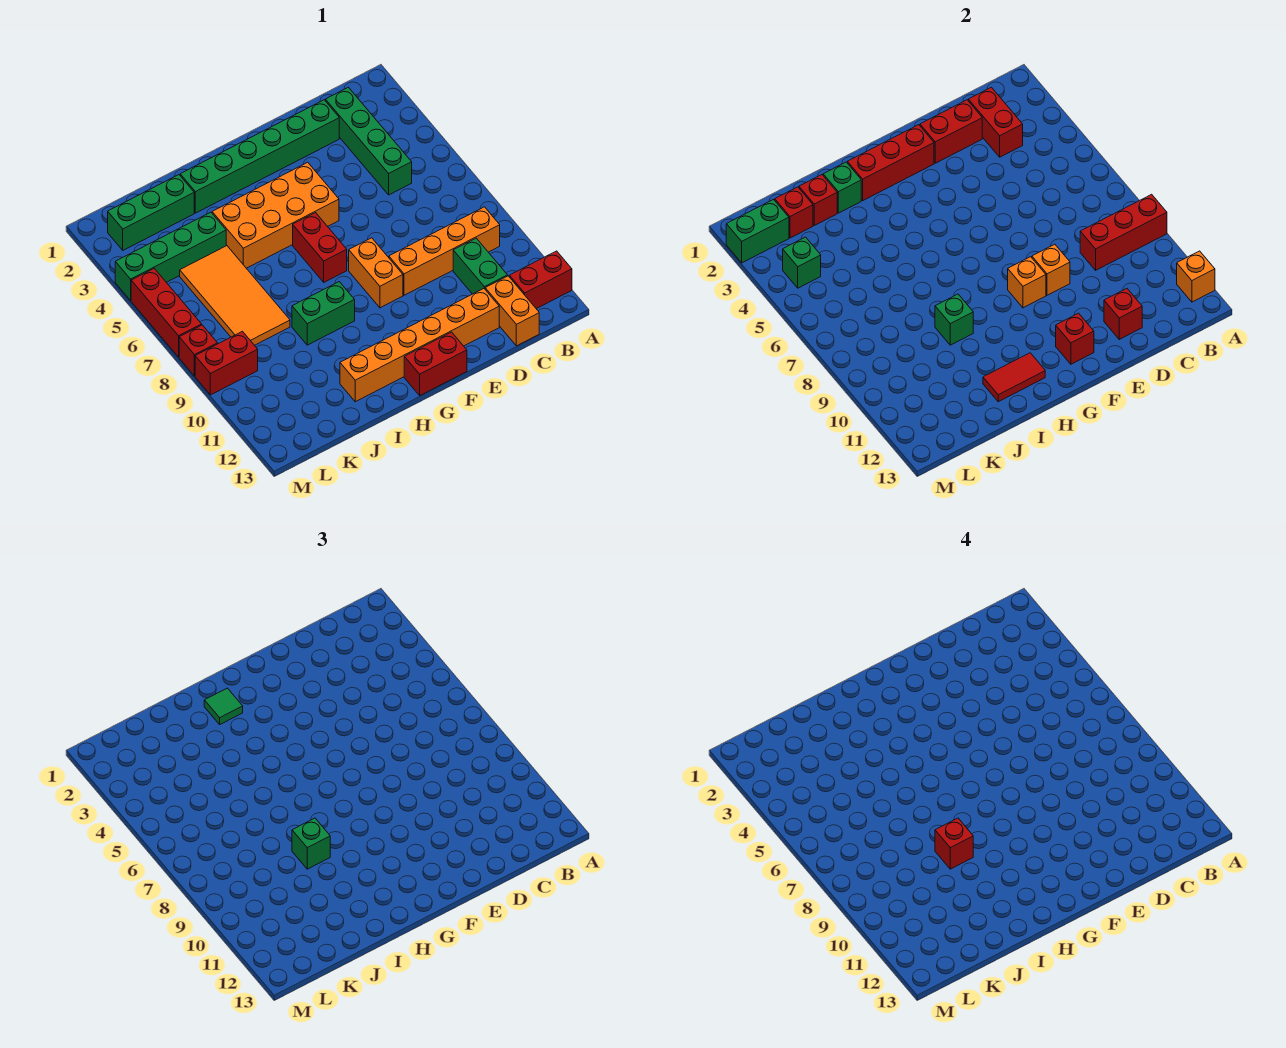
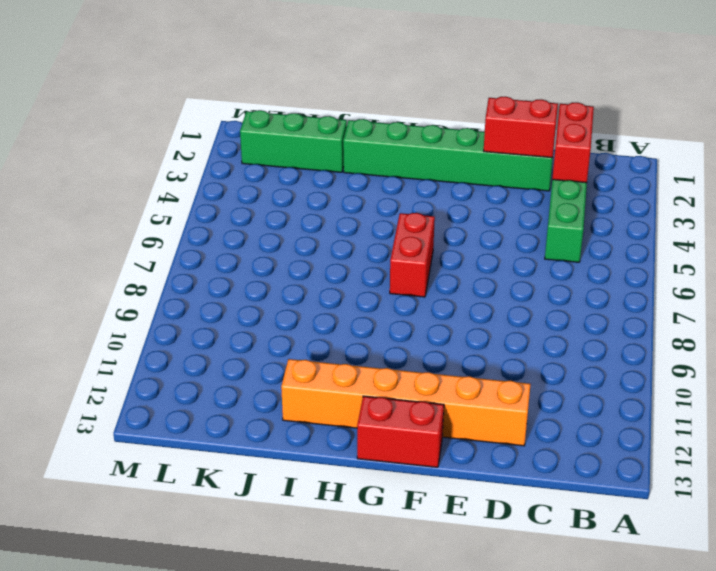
none -> red 1x2 brick [509,251,572,309]
none -> orange 1x4 brick [389,207,500,295]
none -> green 1x2 brick [453,238,508,294]
none -> orange 1x2 brick [485,276,539,346]

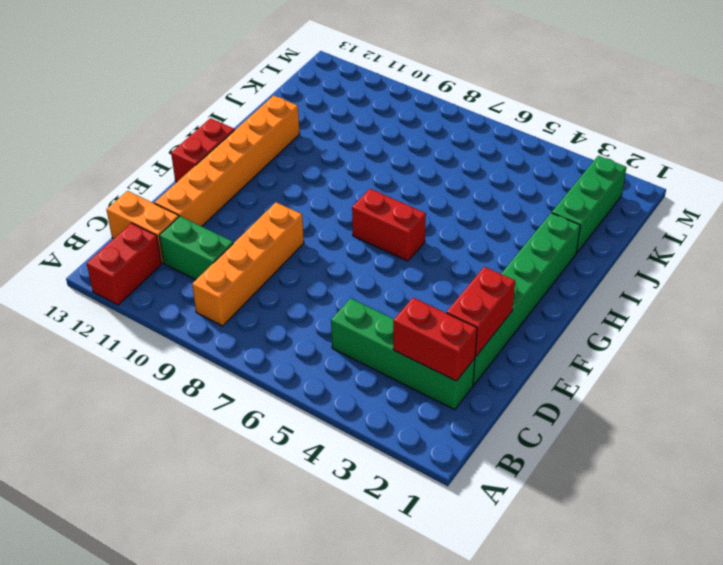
none -> orange 2x4 brick [212,162,339,268]
none -> orange 1x2 brick [349,238,403,308]
none -> green 1x2 brick [292,282,355,345]
none -> green 1x4 brick [115,212,226,300]

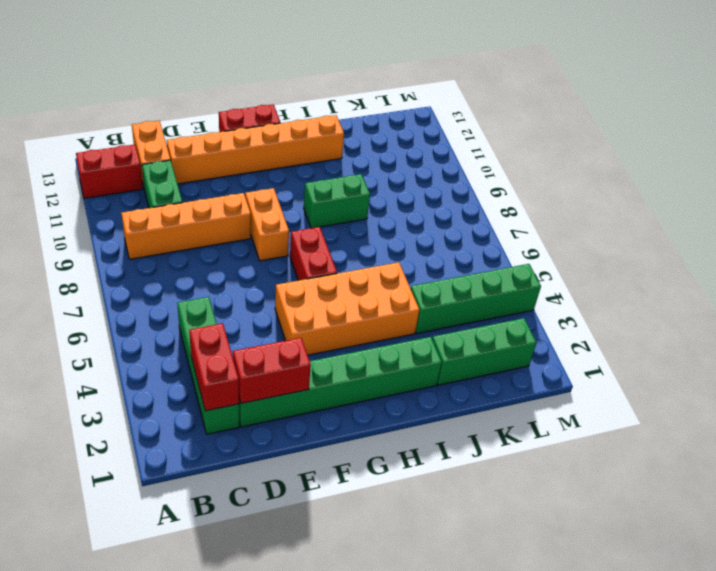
none -> orange 2x4 tile [180,246,290,345]
none -> red 1x2 brick [195,331,258,395]
none -> red 1x3 brick [131,269,202,357]
none -> red 1x1 brick [179,325,218,376]

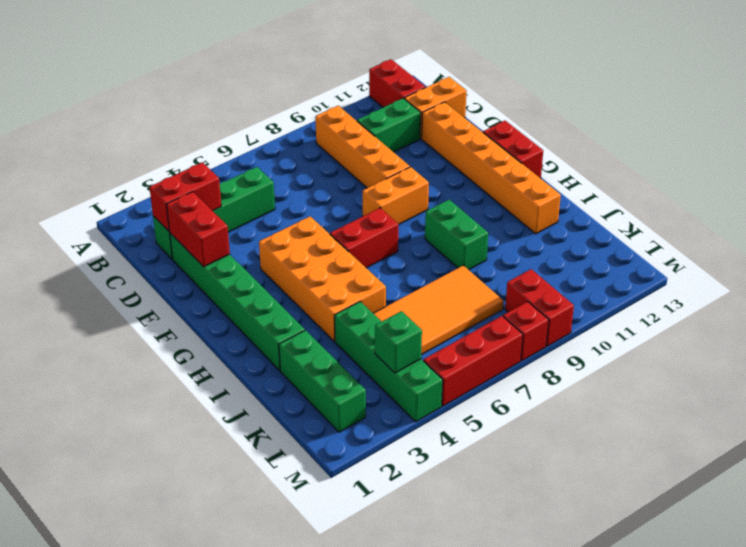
none -> red 1x3 brick [1080,194,1167,270]
none -> orange 1x1 brick [1177,251,1215,302]
none -> red 1x1 brick [1104,289,1142,339]
none -> orange 1x1 brick [1032,244,1070,295]

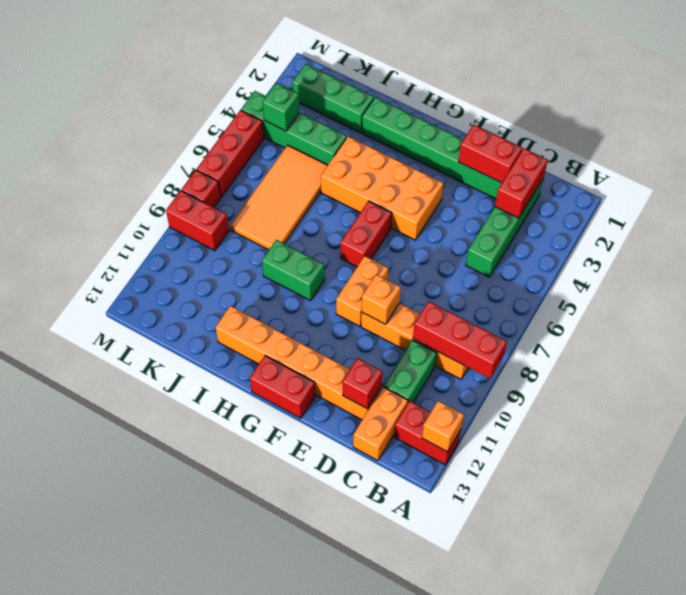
none -> red 1x3 brick [847,125,934,200]
none -> orange 1x1 brick [1008,257,1046,308]
none -> red 1x1 brick [1056,313,1094,364]
none -> red 1x2 tile [983,353,1045,402]

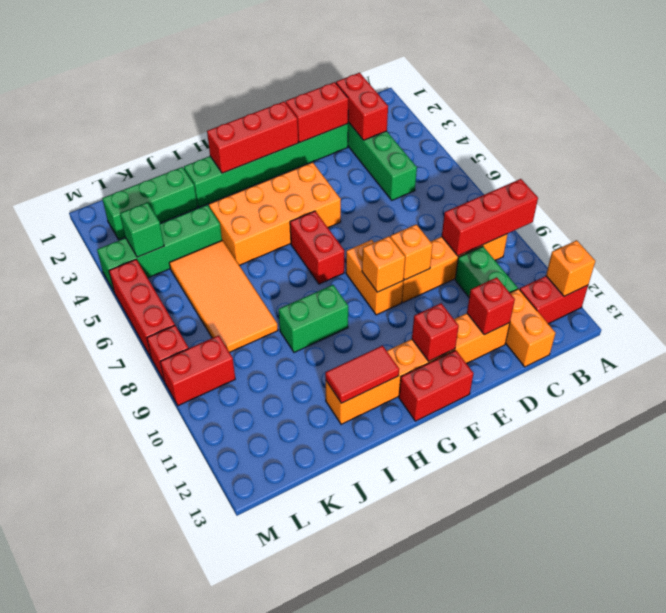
none -> green 1x1 brick [823,162,861,213]
none -> green 1x1 brick [935,294,973,345]
none -> red 1x1 brick [799,175,837,225]
none -> red 1x1 brick [775,187,813,238]

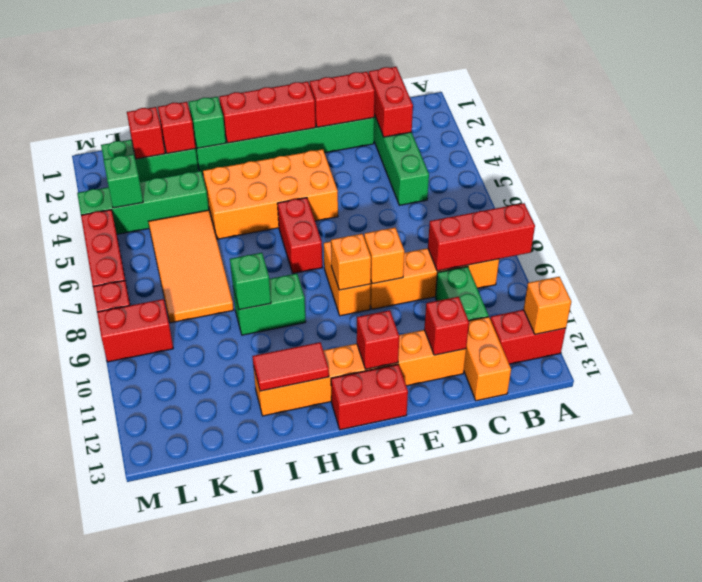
none -> green 1x2 brick [726,200,789,263]
none -> green 1x1 tile [204,688,243,724]
none -> green 1x1 brick [292,818,330,869]
none -> red 1x1 brick [935,818,973,869]

